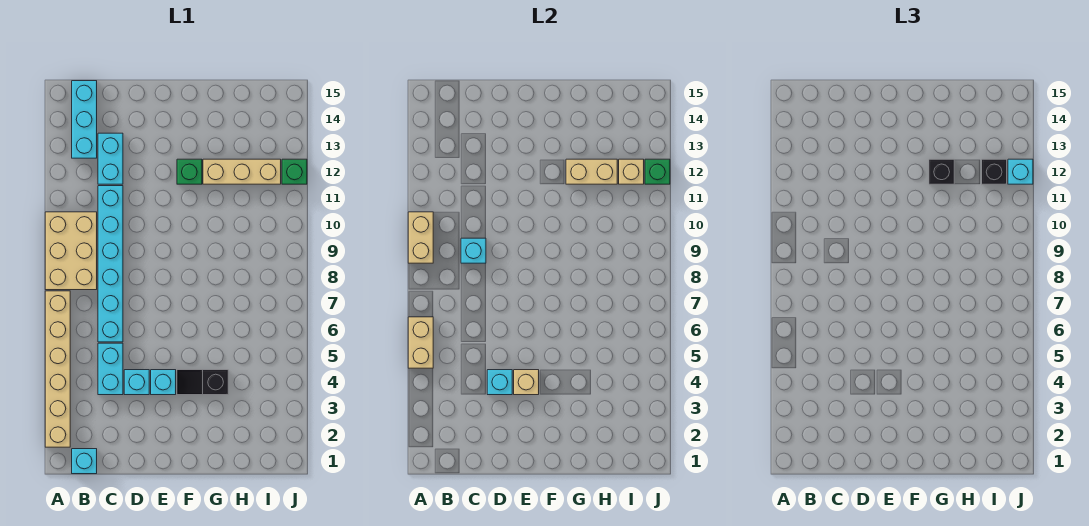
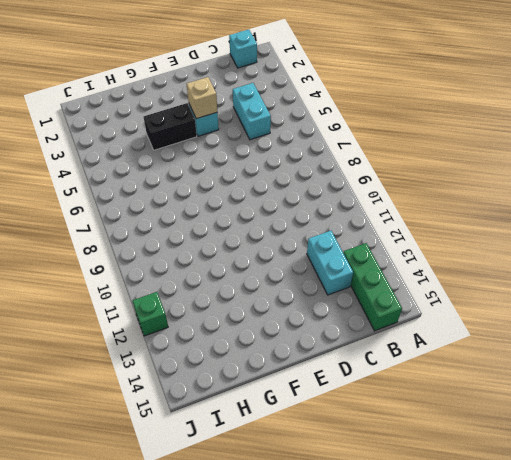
green 1x3 brick [343,243,402,331] -> cyan 1x3 brick [72,81,97,158]
black 1x2 brick [144,103,197,150] -> black 1x2 slope [177,370,228,395]
none -> tan 1x6 brick [45,291,70,447]
none -> tan 2x3 brick [45,212,97,290]
none -> cyan 1x6 brick [98,186,123,342]

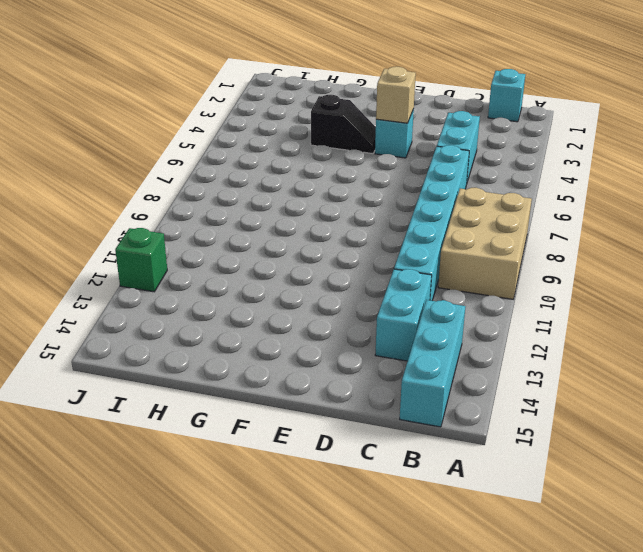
none -> tan 1x6 brick [45,291,70,447]
none -> cyan 1x1 brick [124,370,149,395]
none -> green 1x1 brick [177,159,202,184]

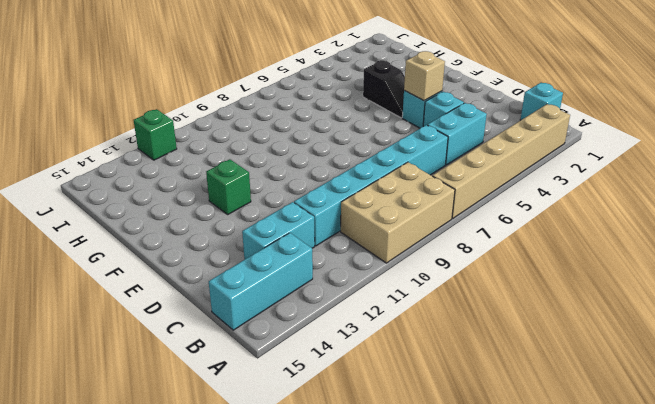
none -> tan 1x3 brick [203,159,281,184]
none -> tan 1x2 brick [408,317,433,368]
none -> tan 1x2 brick [408,212,433,263]

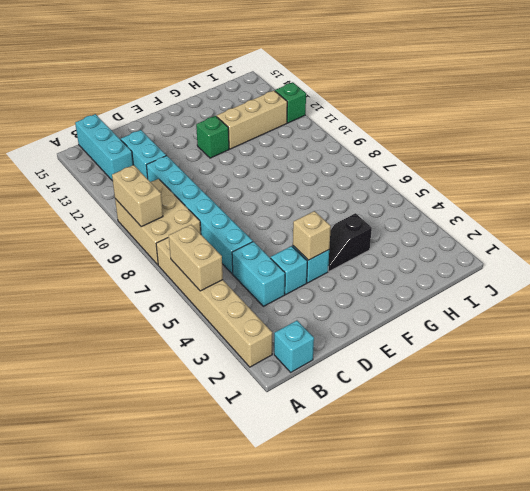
none -> cyan 1x1 brick [461,238,486,263]
none -> cyan 1x1 brick [487,370,512,395]
none -> tan 1x2 brick [566,159,617,184]

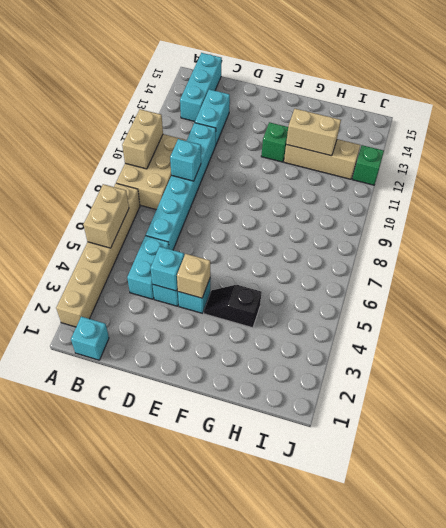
none -> tan 1x1 brick [619,159,644,184]
none -> green 1x1 brick [645,159,670,184]
none -> black 1x1 brick [929,159,954,184]

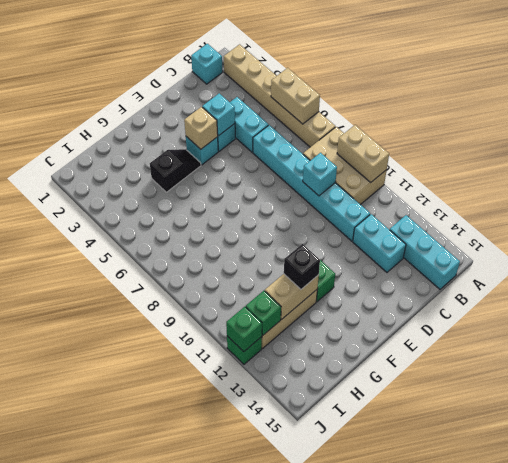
green 1x1 brick [246,291,281,335] -> tan 1x1 brick [619,159,644,184]
none -> black 1x1 brick [982,159,1007,184]
none -> cyan 1x1 brick [1008,159,1033,184]

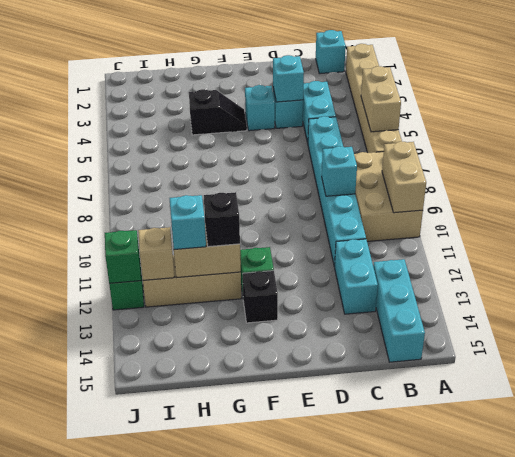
black 1x1 brick [243,271,278,323] -> black 1x1 brick moved to [982,159,1007,184]
cyan 1x1 brick [170,195,206,249] -> cyan 1x1 brick moved to [1008,159,1033,184]
none -> tan 1x1 brick [514,370,539,395]

